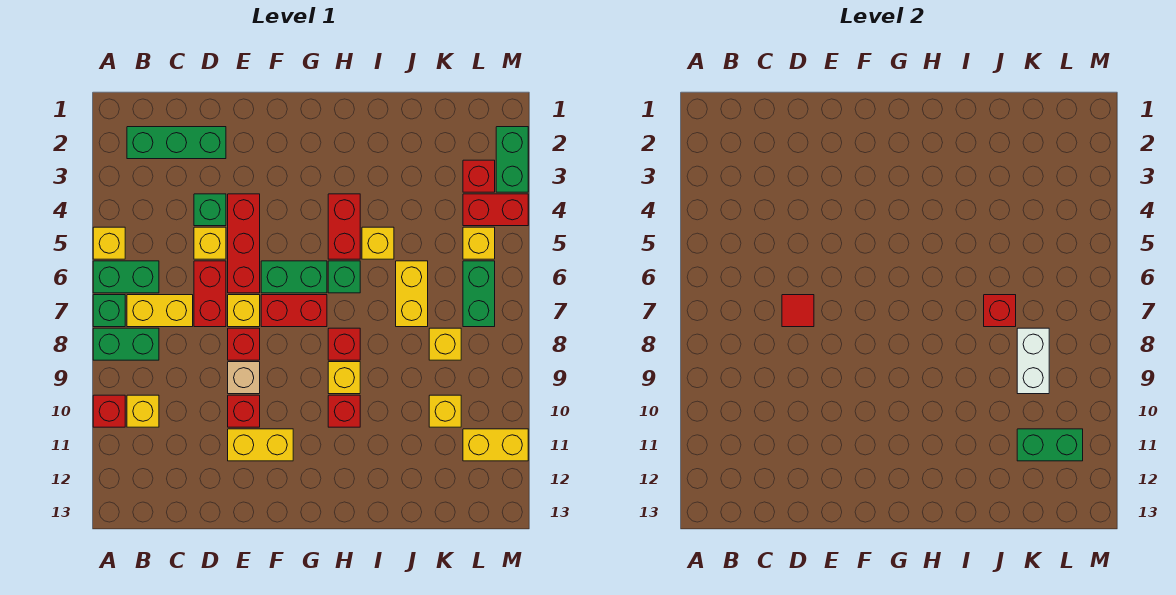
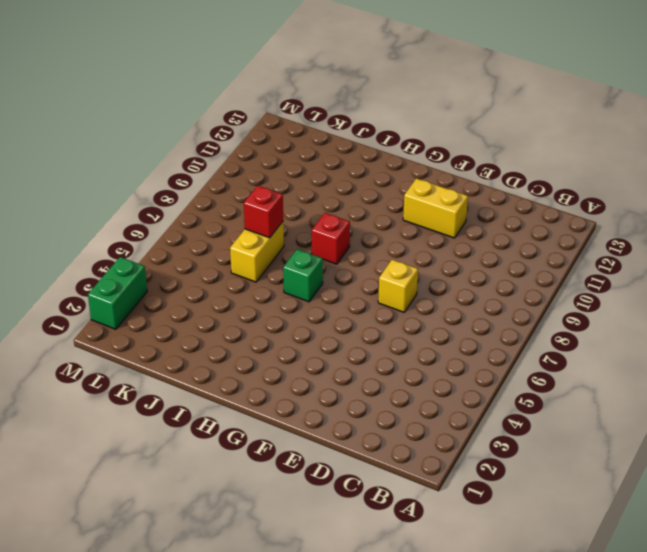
none -> yellow 1x1 brick [93,227,125,259]
none -> green 1x2 brick [93,261,159,293]
none -> green 1x1 brick [93,295,125,327]
none -> green 1x2 brick [93,328,159,360]

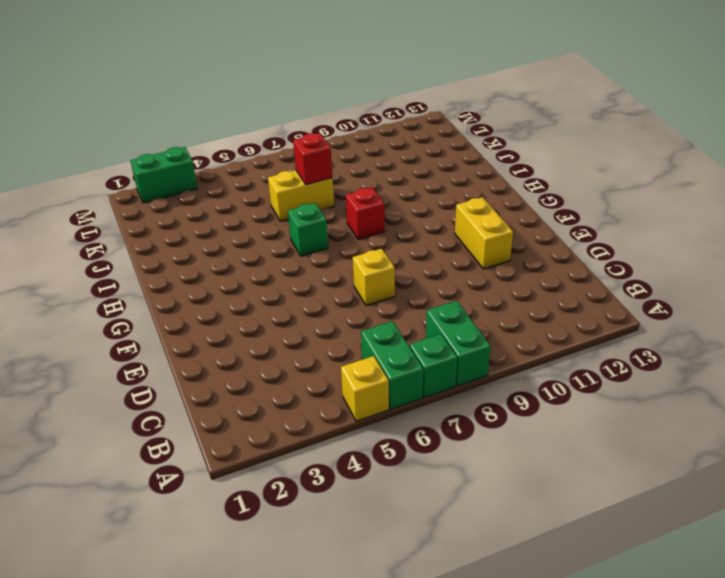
none -> red 1x1 brick [93,395,125,427]
none -> green 1x3 brick [127,127,226,159]
none -> yellow 1x2 brick [127,295,193,327]
none -> yellow 1x1 brick [127,395,159,427]

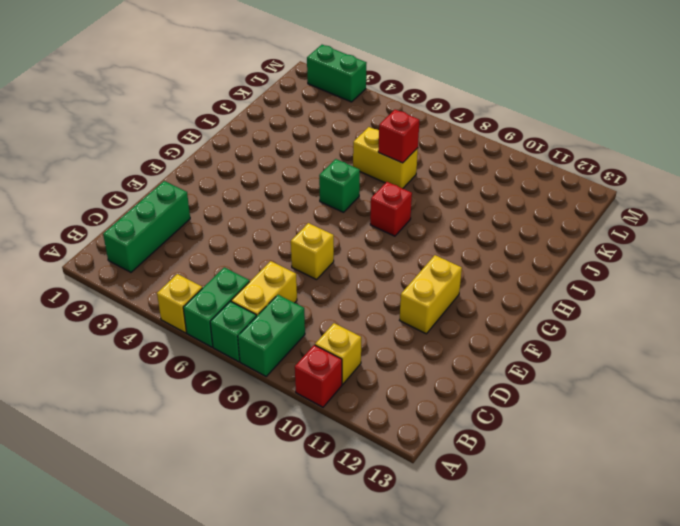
none -> green 1x1 brick [194,194,226,226]
none -> yellow 1x1 brick [194,227,226,259]
none -> red 1x2 brick [194,261,226,327]
none -> red 1x3 brick [228,194,260,293]

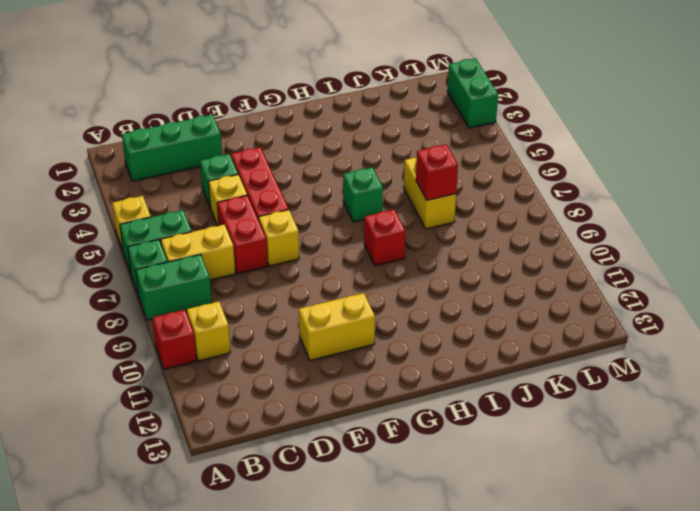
none -> red 1x1 brick [228,328,260,360]
none -> tan 1x1 brick [228,362,260,394]
none -> red 1x1 brick [228,395,260,427]
none -> green 1x2 brick [261,261,327,293]

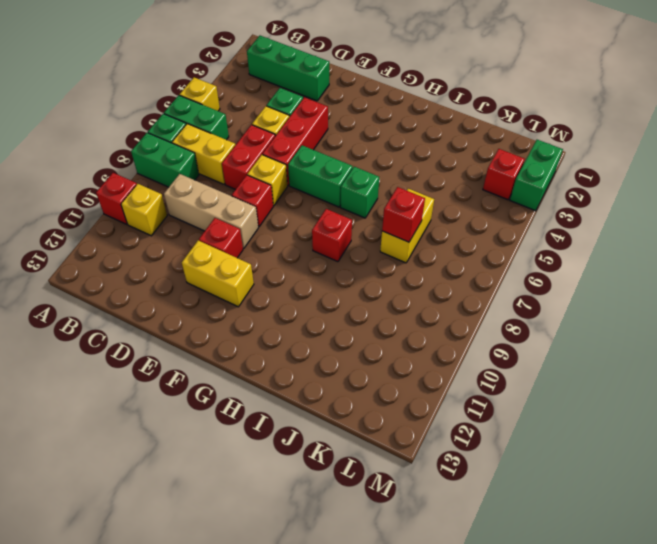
tan 1x3 brick [164,174,258,249] -> tan 1x1 brick [228,362,260,394]
none -> red 1x2 brick [261,295,327,327]
none -> red 1x2 brick [328,194,360,259]
none -> yellow 1x1 brick [328,362,360,394]
none -> red 1x1 brick [328,395,360,427]

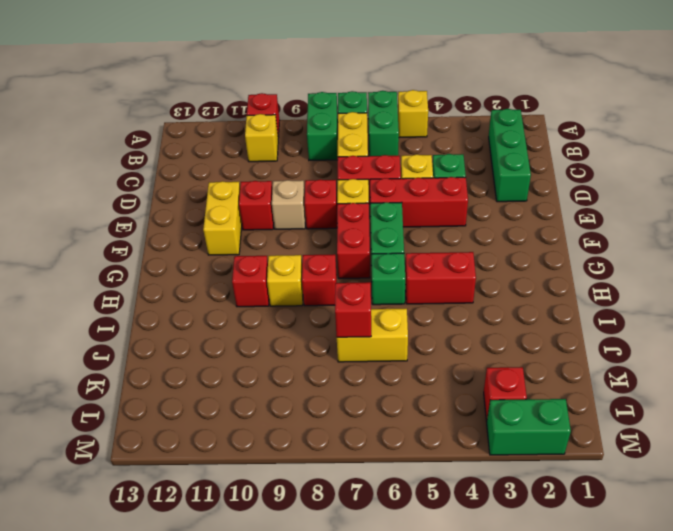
none -> yellow 1x1 brick [362,227,394,259]
none -> yellow 1x1 brick [429,328,461,360]
none -> yellow 1x1 brick [429,395,461,427]
none -> red 1x2 brick [463,194,528,226]

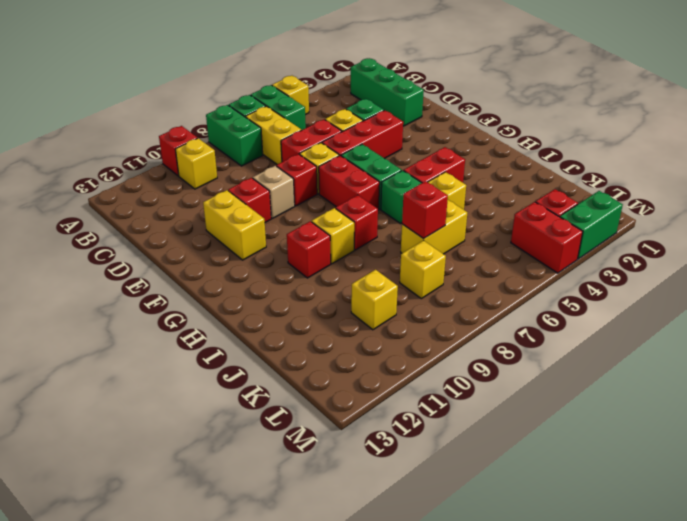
none -> yellow 1x1 brick [463,227,495,259]
none -> green 1x2 brick [463,261,495,327]
none -> yellow 1x2 brick [463,429,528,461]
none -> red 1x1 tile [782,295,814,327]

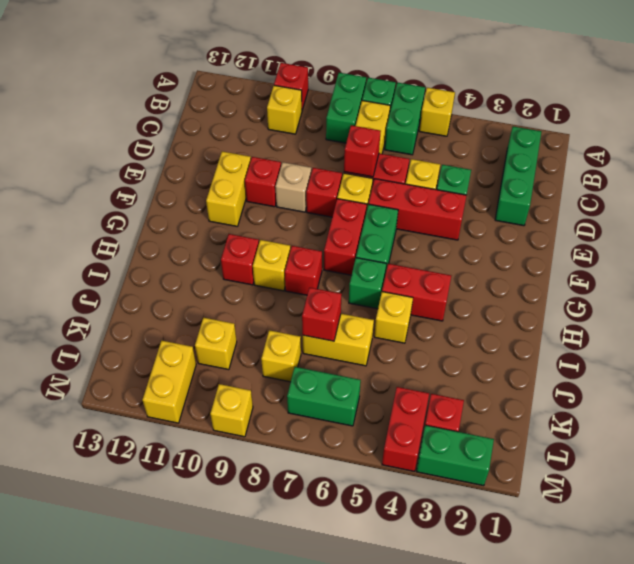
red 1x1 brick [344,125,381,177] -> red 1x1 tile [782,295,814,327]
yellow 1x1 brick [210,384,253,437] -> yellow 1x1 brick moved to [463,227,495,259]
none -> white 1x2 brick [1017,328,1049,394]
none -> green 1x2 brick [1017,429,1083,461]

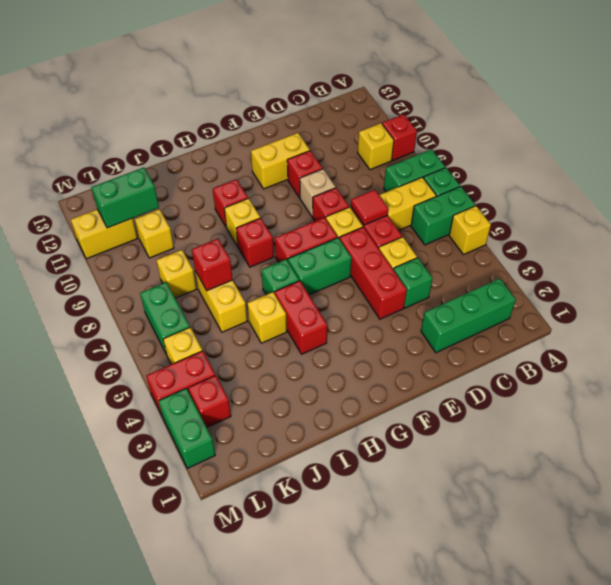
none -> white 1x2 brick [1017,328,1049,394]

